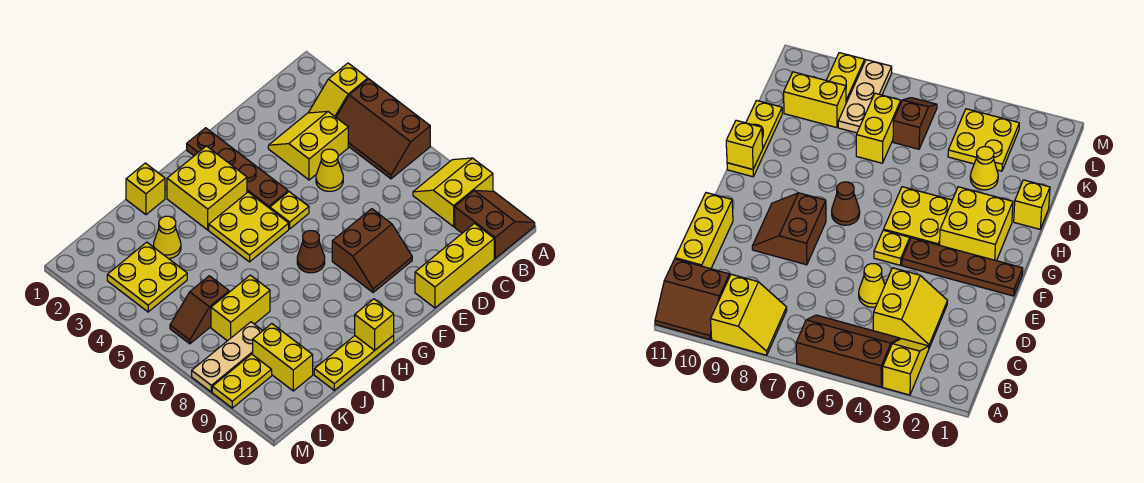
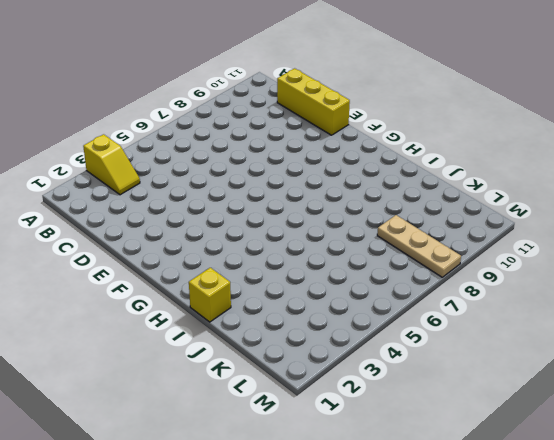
none -> brown 2x3 slope [336,79,430,179]
none -> yellow 2x2 slope [413,158,493,226]
none -> brown 2x2 slope [455,191,535,258]

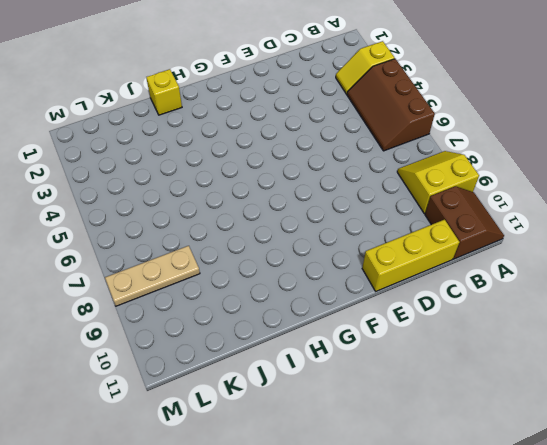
none -> yellow 2x2 slope [268,111,348,180]
none -> yellow 1x1 cone [316,149,343,191]
none -> brown 2x2 slope [332,209,412,293]

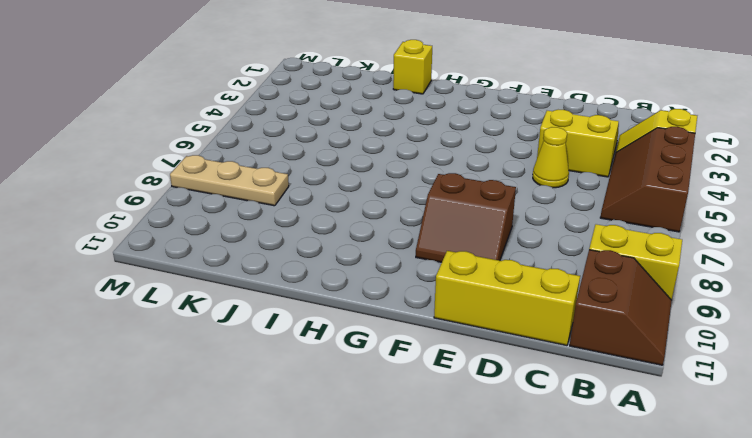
none -> brown 1x4 plate [187,128,288,208]
none -> yellow 1x1 plate [270,192,309,229]
none -> yellow 2x2 brick [167,146,247,230]

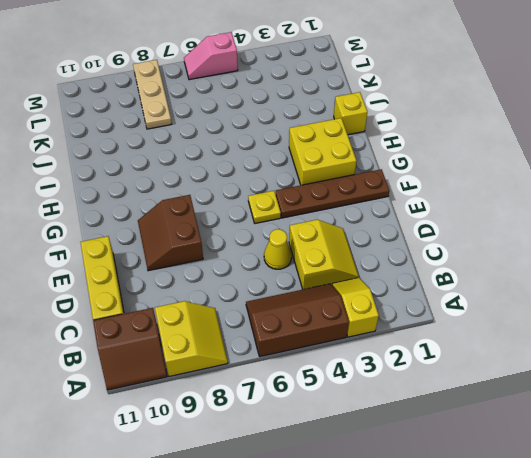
pink 1x2 slope [184,32,238,80] -> none
none -> yellow 2x2 plate [209,192,289,262]
none -> brown 1x1 cone [297,231,325,273]
none -> yellow 1x3 plate [314,335,394,390]

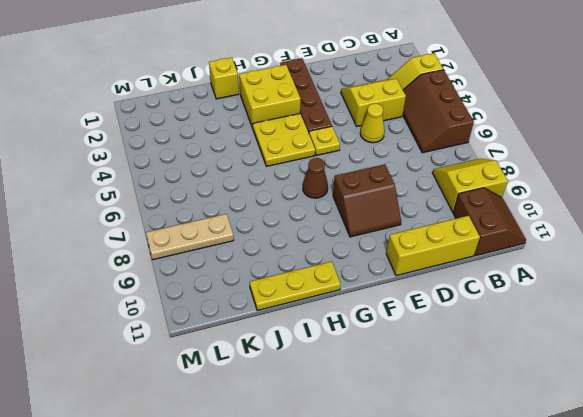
none -> yellow 1x1 cone [154,216,181,259]
none -> yellow 1x2 brick [211,275,270,341]
none -> yellow 2x2 plate [107,242,187,312]

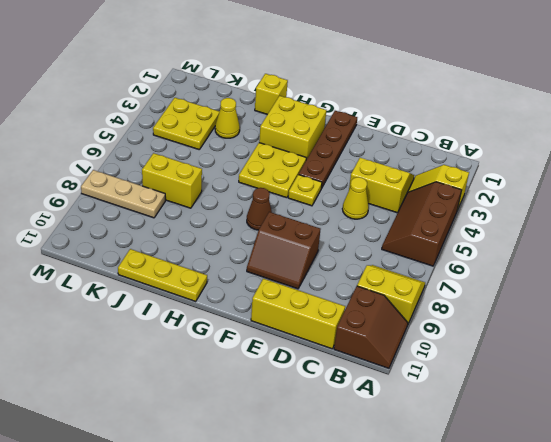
none -> brown 1x2 slope [170,276,229,344]
none -> yellow 1x2 brick [253,324,313,391]
none -> yellow 1x2 plate [212,354,272,408]

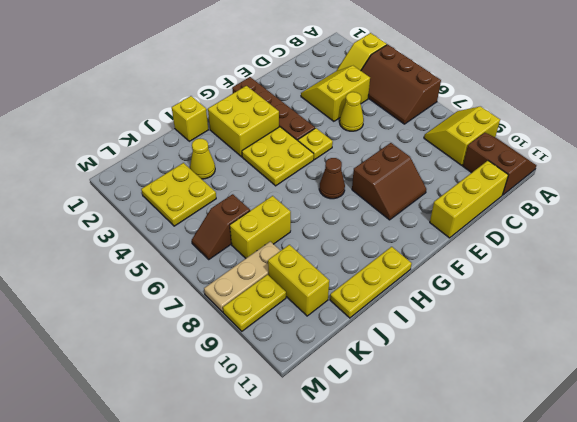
none -> yellow 1x1 brick [355,299,394,350]

